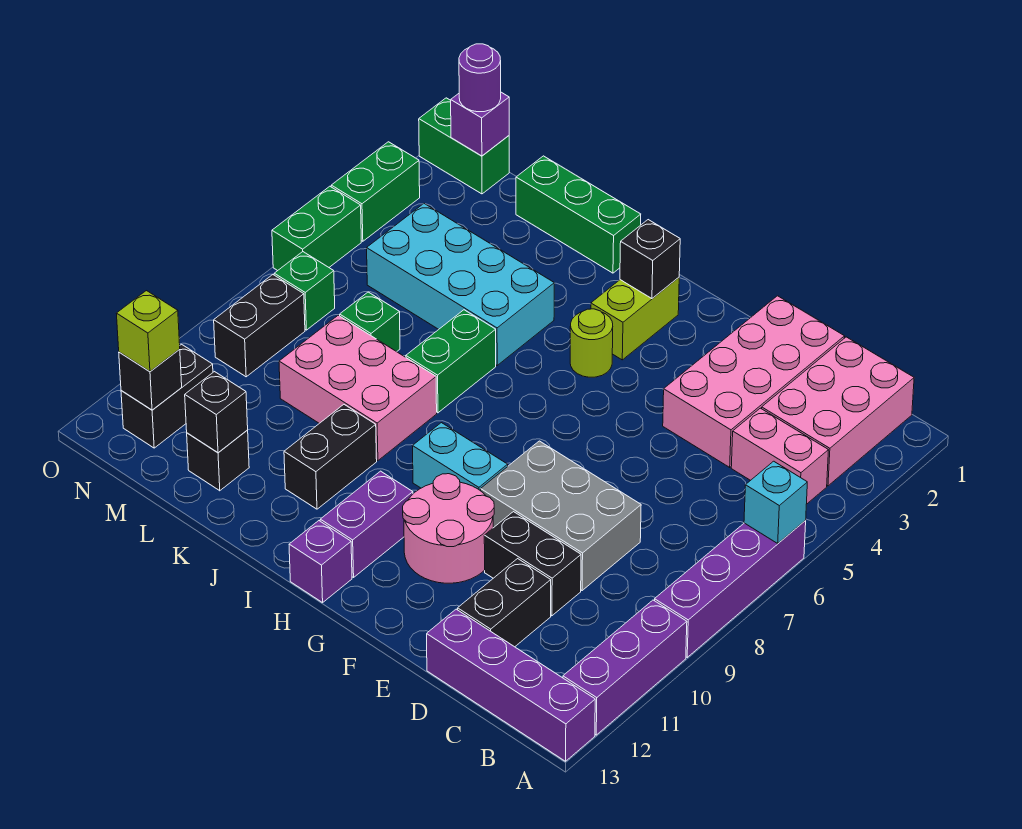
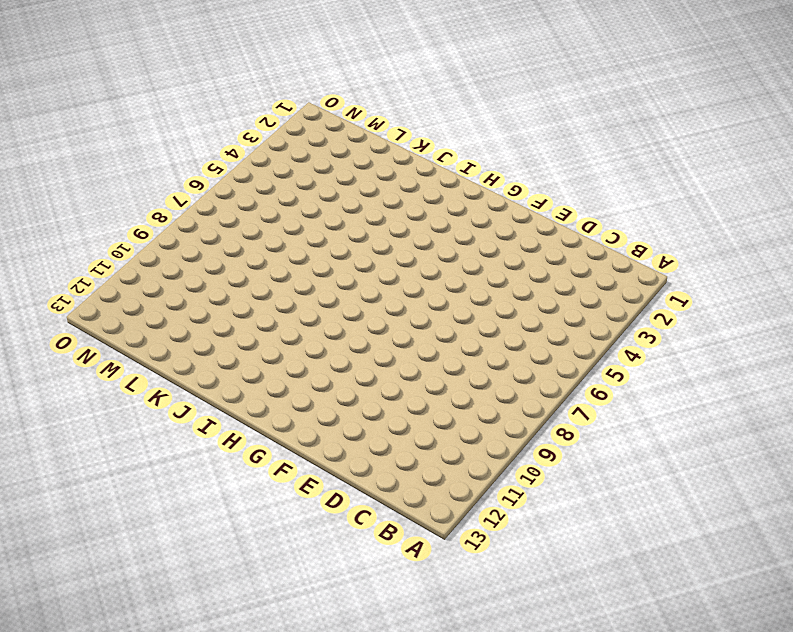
none -> purple 1x4 brick [654,521,806,657]
none -> purple 1x3 brick [563,600,687,735]
none -> purple 1x4 brick [427,609,595,761]
none -> pink 2x3 brick [762,337,914,486]

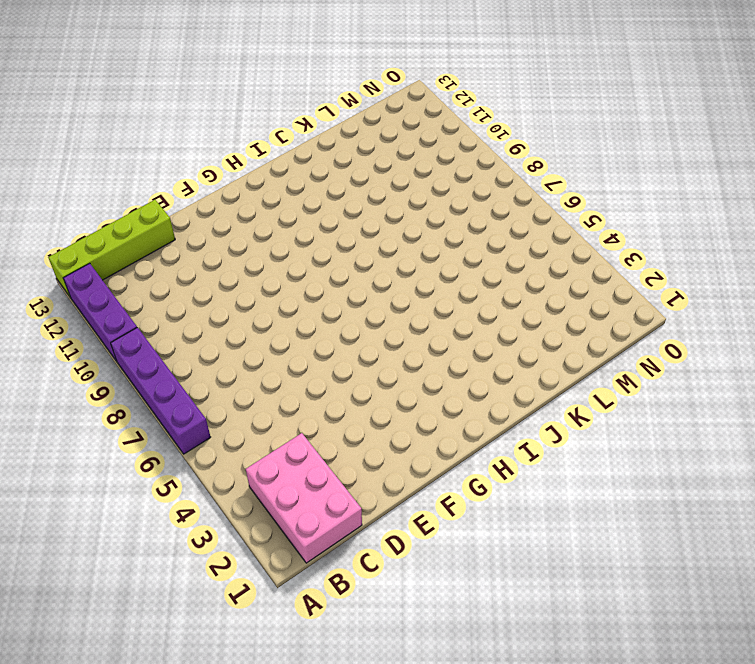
lime 1x4 brick [48,200,175,296] -> purple 1x4 brick [427,609,595,761]
none -> pink 1x2 brick [731,408,829,504]
none -> pink 2x4 brick [663,296,845,467]
none -> grey 2x3 brick [481,441,641,591]
none -> black 1x2 brick [484,512,581,616]

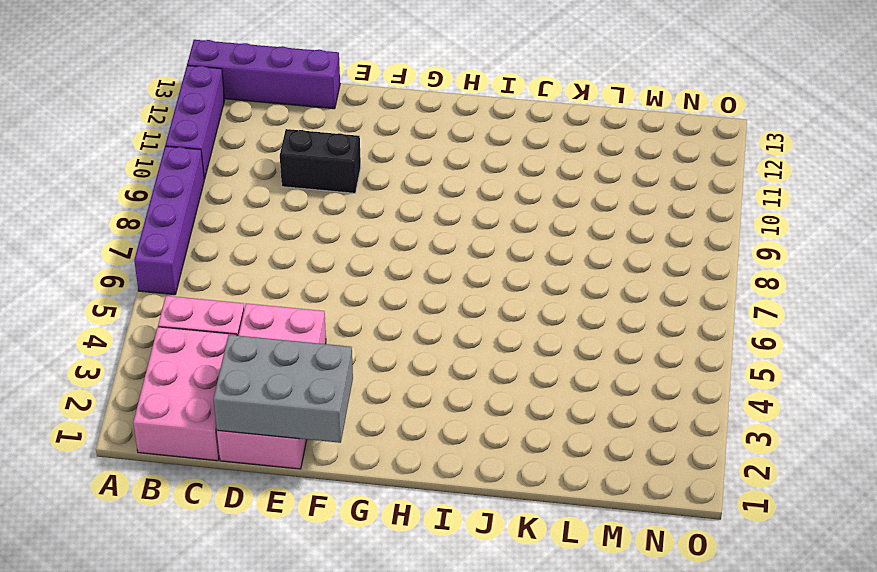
grey 2x3 brick [213,335,353,443] -> grey 2x3 brick moved to [481,441,641,591]
none -> black 1x2 brick [458,559,551,647]
none -> pink 2x2 round brick [403,474,494,583]
none -> cyan 1x2 brick [413,423,508,491]
none -> lime 1x2 brick [591,278,679,360]

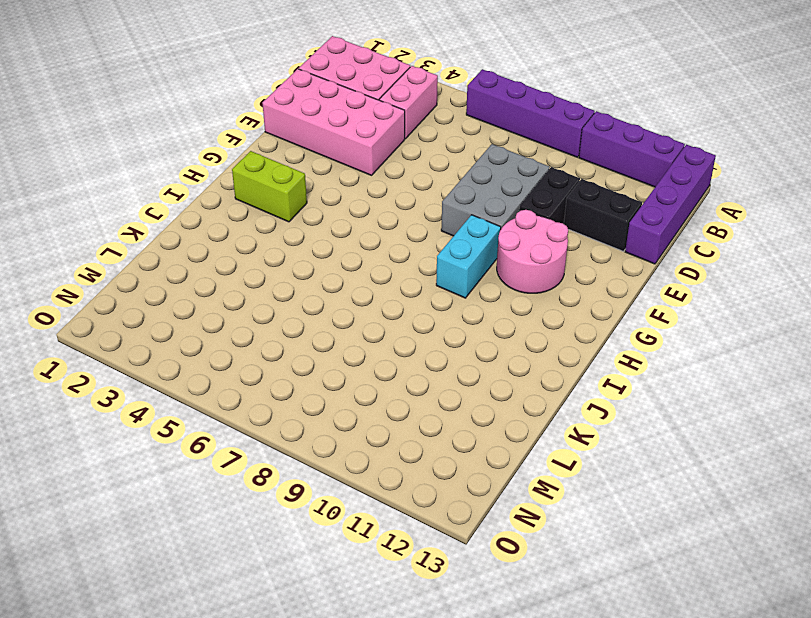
none -> lime 1x1 round brick [570,309,613,377]
none -> purple 1x2 brick [320,471,413,577]
none -> purple 1x1 brick [289,521,352,603]
none -> green 1x3 brick [516,156,641,273]

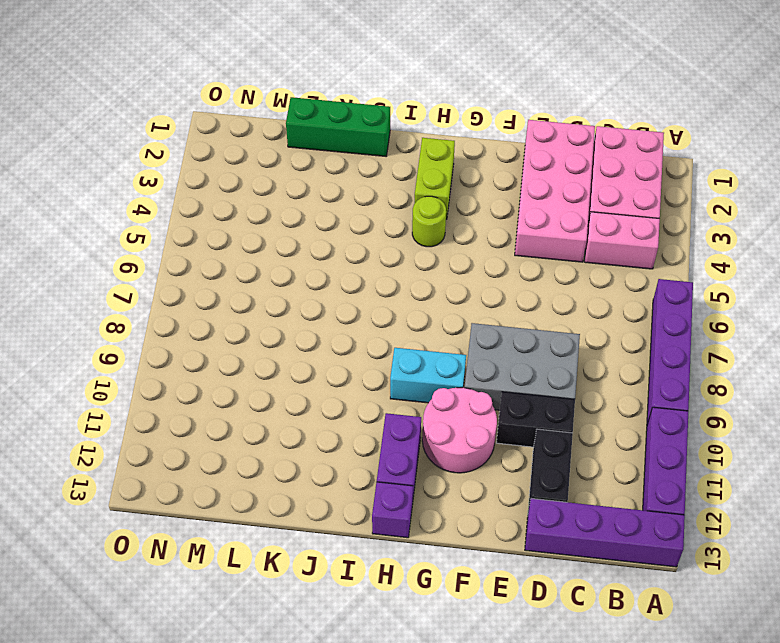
none -> cyan 2x4 brick [367,204,554,365]
none -> green 1x2 brick [406,310,496,413]
none -> pink 2x3 brick [279,315,437,461]
none -> black 1x2 brick [284,405,377,509]

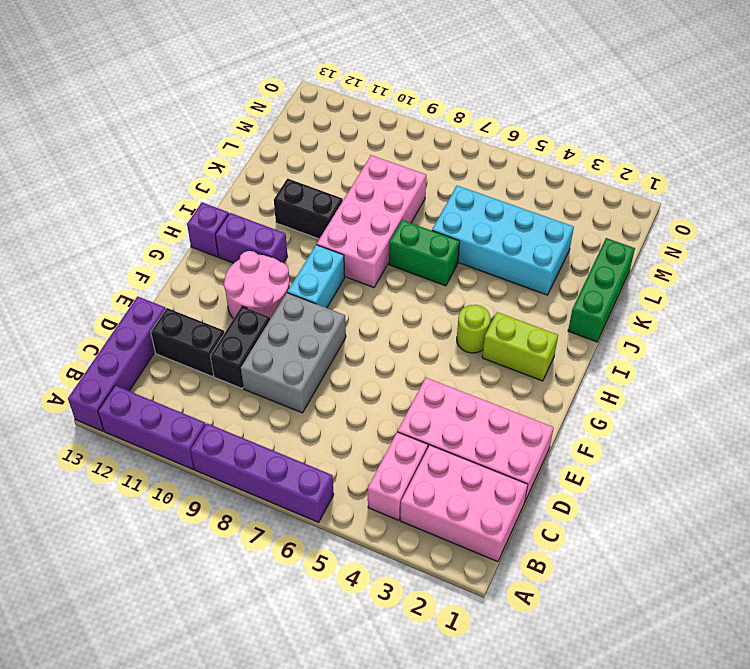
pink 2x4 brick [317,155,426,288] -> pink 2x3 brick [279,315,437,461]
cyan 2x4 brick [432,186,574,295] -> cyan 2x4 brick turned to [367,204,554,365]
none -> green 1x1 brick [340,292,400,352]
none -> black 1x1 brick [187,430,249,491]
none -> green 1x2 brick [419,98,509,194]
none -> green 1x1 brick [274,252,335,330]

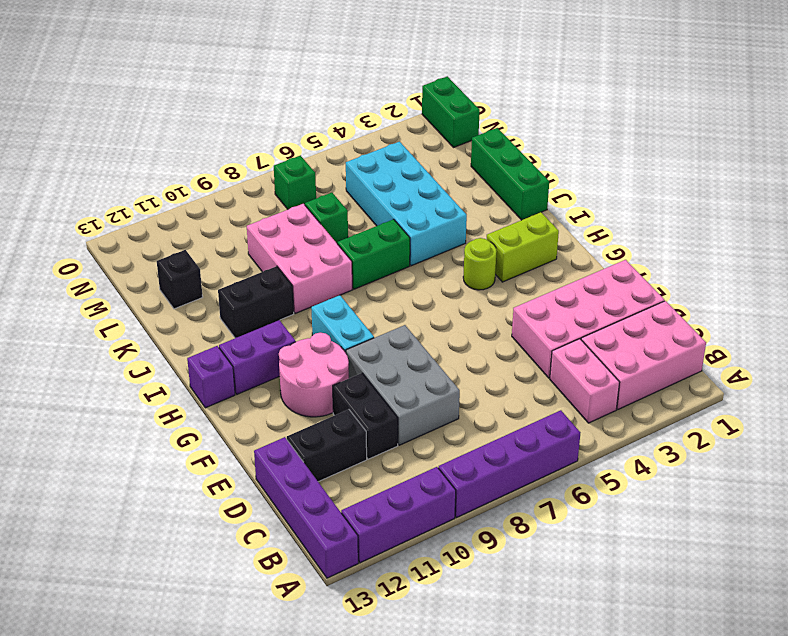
none -> black 1x2 brick [214,275,305,377]
none -> black 1x2 brick [121,344,213,448]
none -> green 1x2 brick [331,142,420,241]
none -> green 1x2 brick [272,186,361,271]

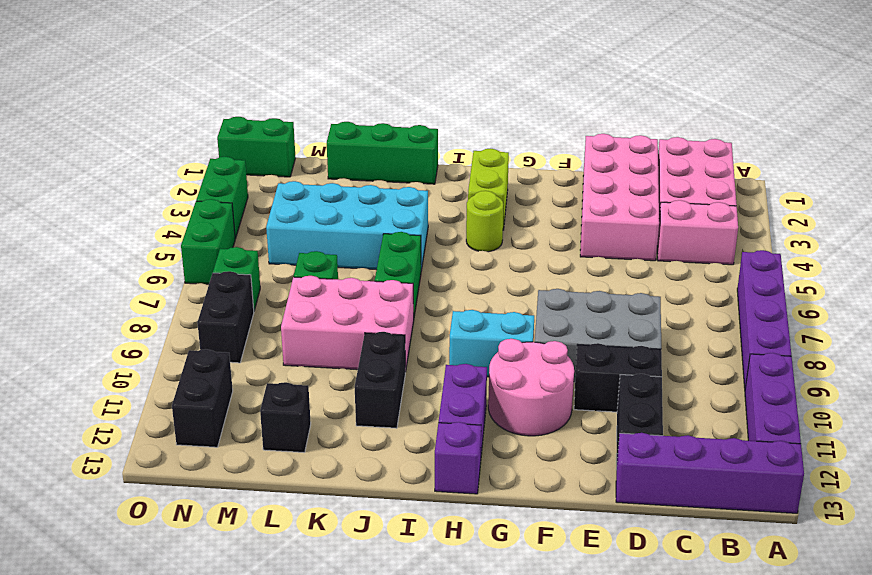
none -> cyan 1x1 brick [744,461,807,543]
none -> black 1x1 brick [620,220,680,299]
none -> black 1x1 brick [185,372,248,453]
none -> purple 1x1 brick [451,92,509,156]

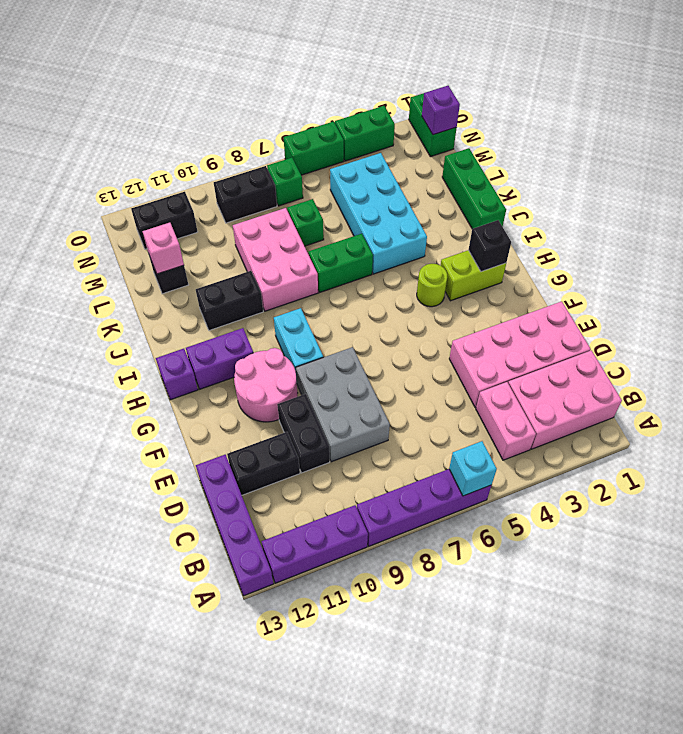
pink 1x1 brick [143,223,184,274] -> black 1x1 brick [185,372,248,453]
none -> black 1x1 brick [119,349,182,410]
none -> purple 1x1 round brick [459,44,501,112]
none -> lime 1x1 brick [116,291,180,372]

